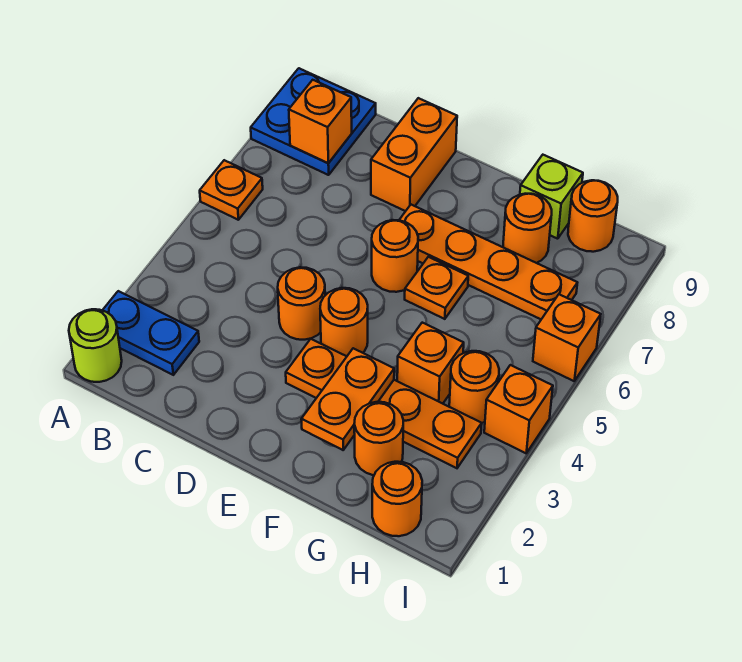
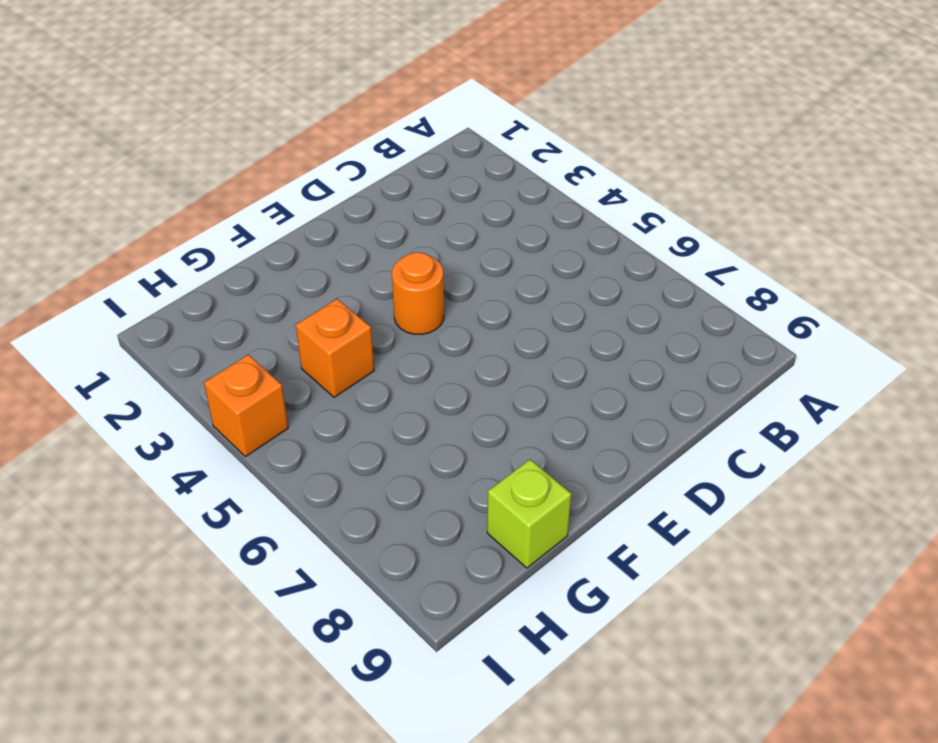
none -> lime 1x1 round brick [69,309,122,382]
none -> blue 1x2 plate [102,291,199,375]
none -> orange 1x1 plate [200,160,263,220]

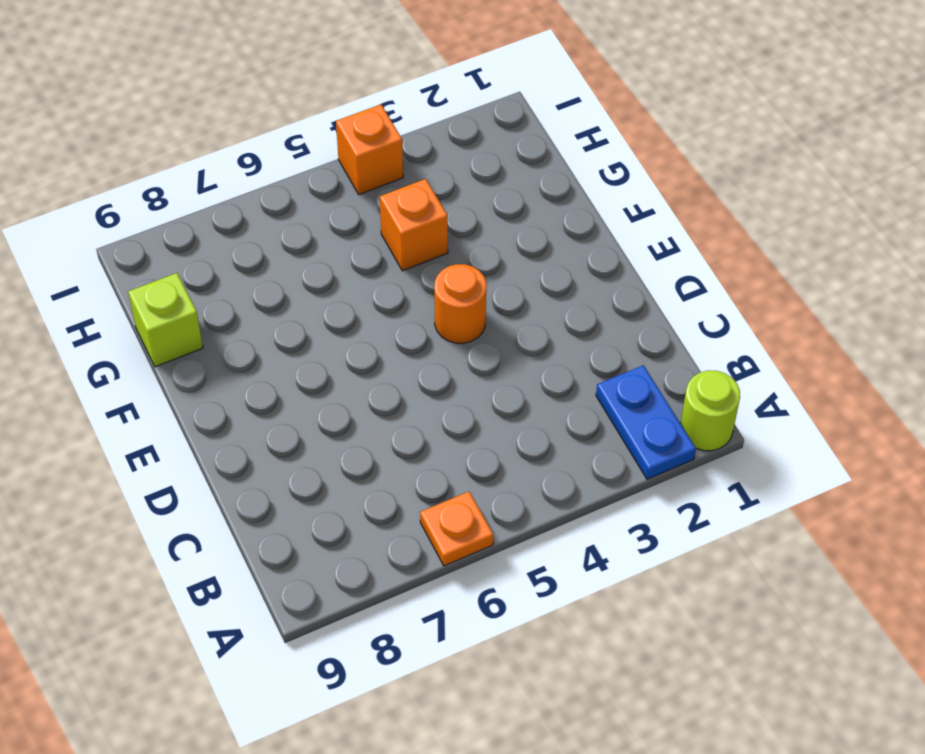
none -> blue 2x2 plate [251,68,376,175]
none -> orange 1x1 round brick [278,267,325,340]
none -> orange 1x2 brick [371,98,457,211]

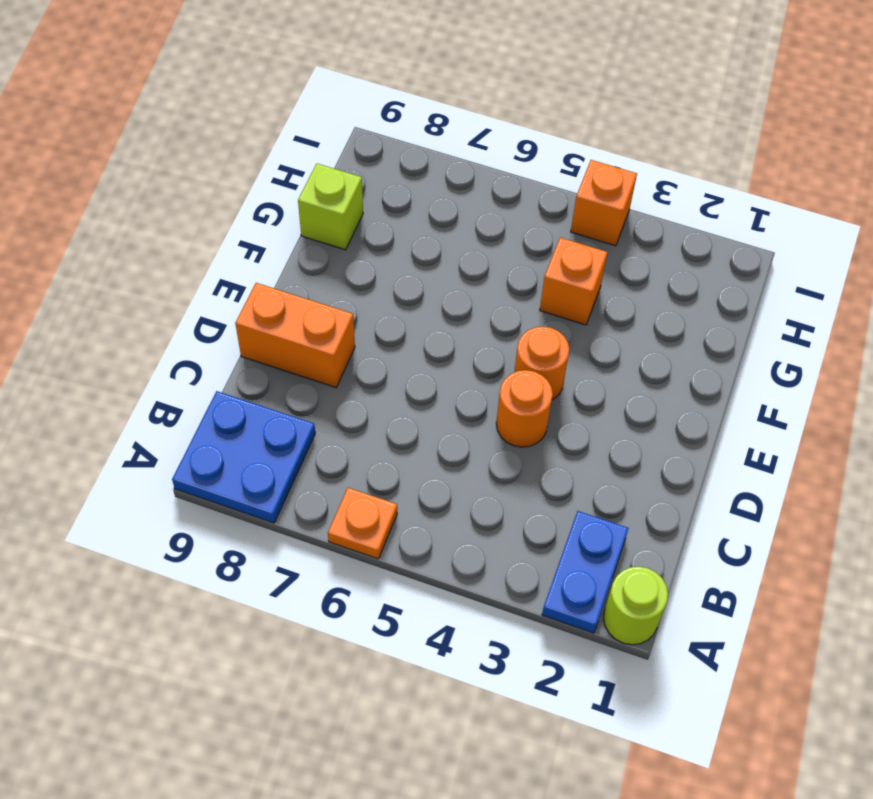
none -> orange 1x4 plate [286,339,482,468]
none -> orange 1x1 round brick [372,220,418,292]
none -> orange 1x4 plate [400,205,577,319]

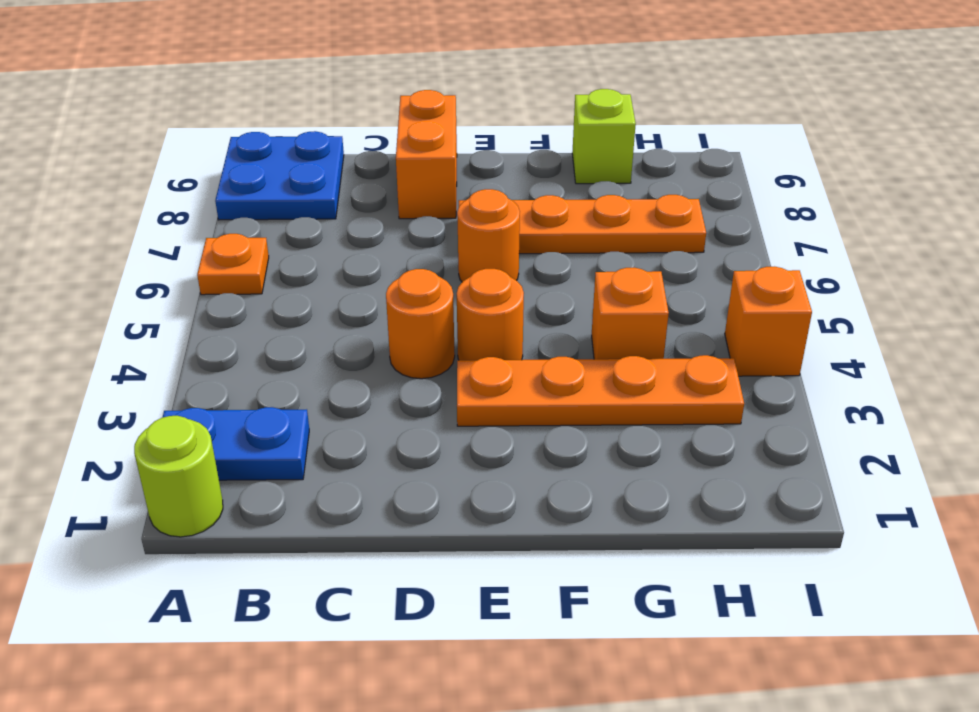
none -> orange 1x1 plate [405,257,468,319]
none -> orange 1x1 round brick [354,402,404,475]
none -> orange 1x1 round brick [503,194,552,263]

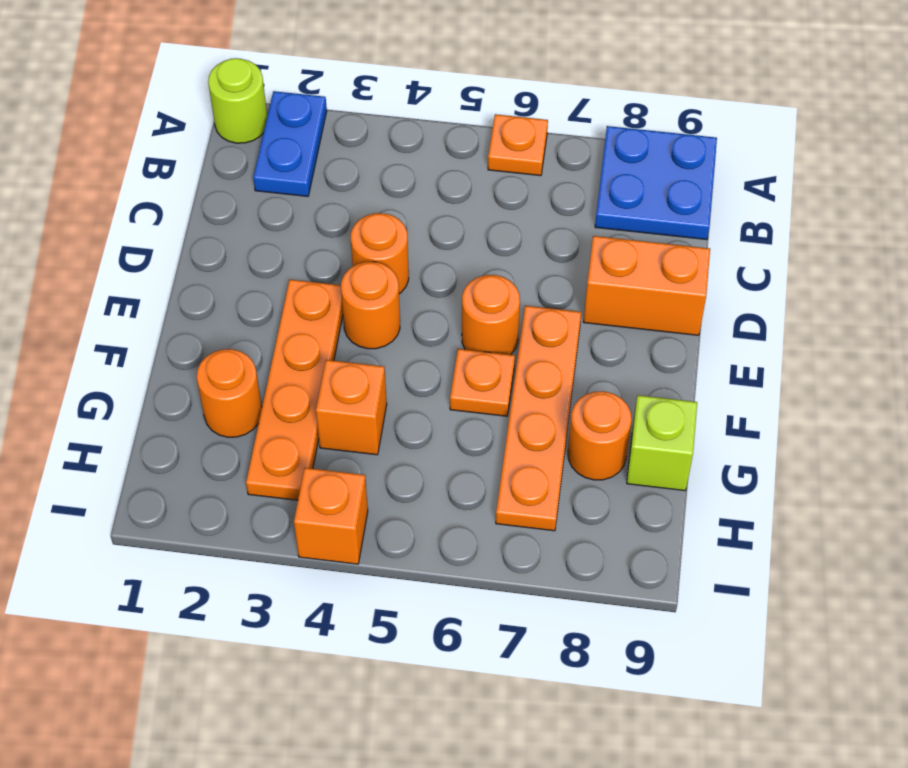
none -> orange 1x1 round brick [372,462,422,536]
none -> orange 1x1 round brick [449,351,499,423]
none -> orange 1x1 round brick [568,180,618,252]

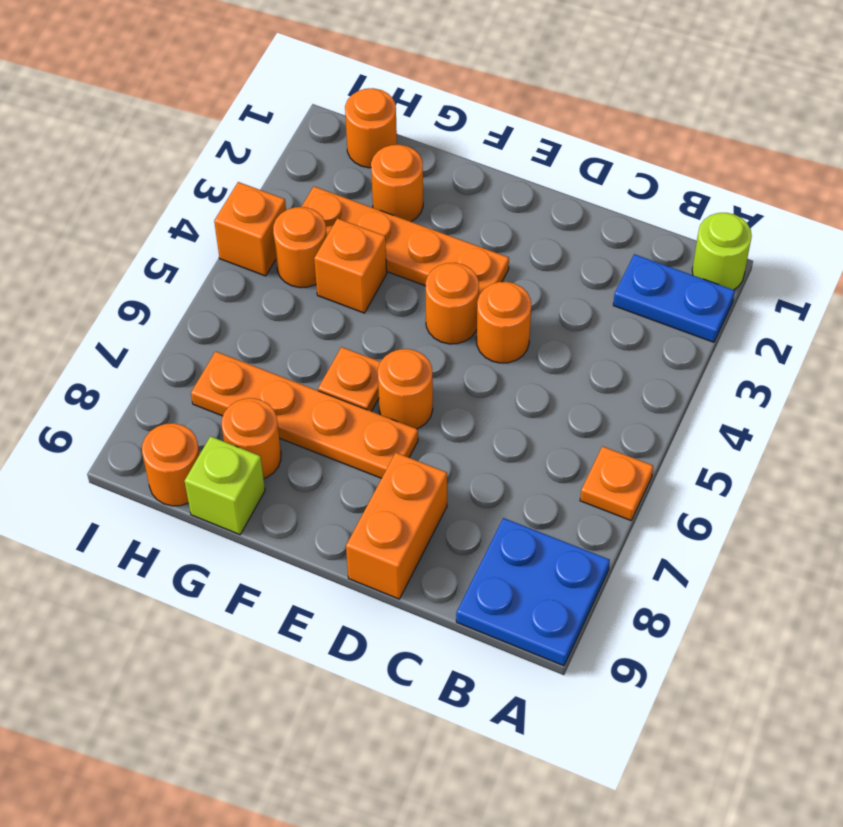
none -> orange 1x1 brick [533,294,601,381]
none -> orange 1x1 brick [289,80,352,163]
none -> orange 1x2 plate [301,348,394,450]

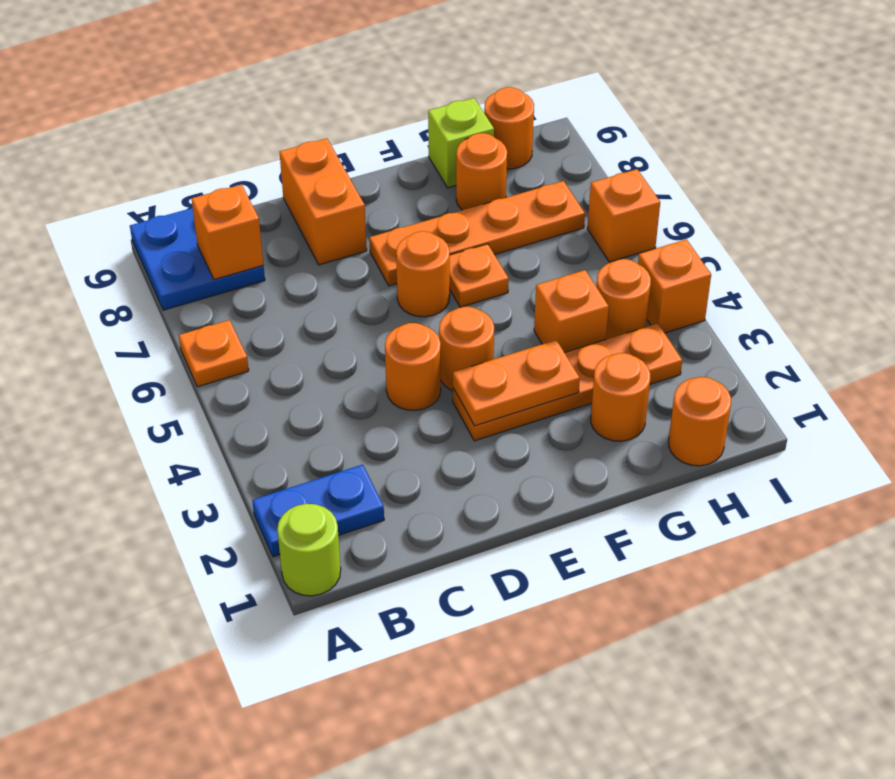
orange 1x2 plate [453,340,580,426] -> orange 1x2 plate turned to [301,348,394,450]

